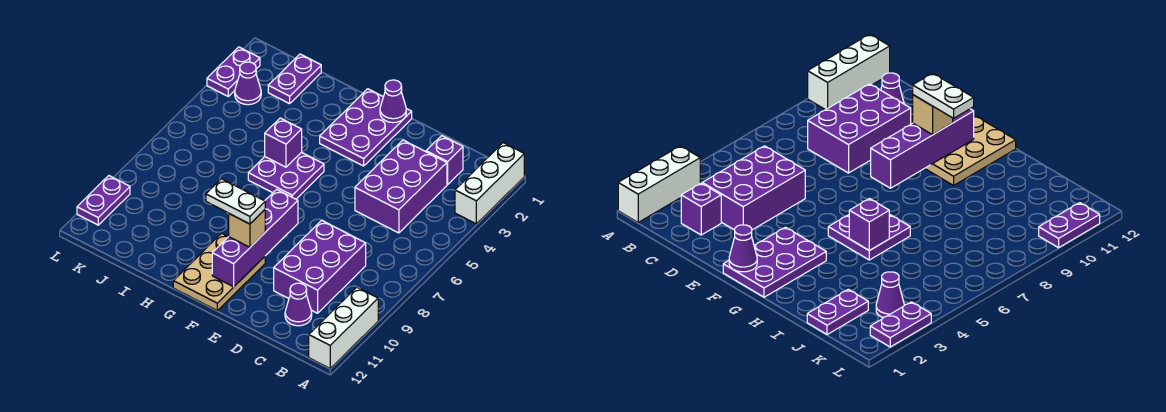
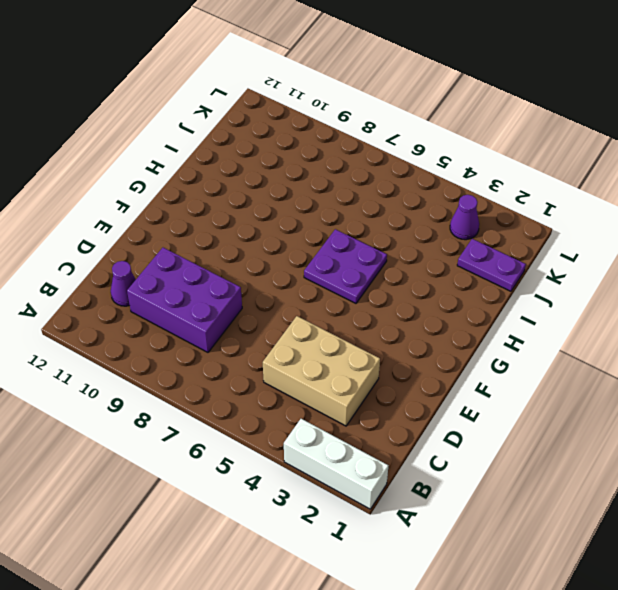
tan 2x3 brick [263,316,380,426] -> purple 2x3 brick [355,140,447,233]
none -> white 1x3 brick [309,287,378,368]
none -> purple 1x1 brick [426,136,463,185]
none -> purple 2x3 plate [320,89,412,166]

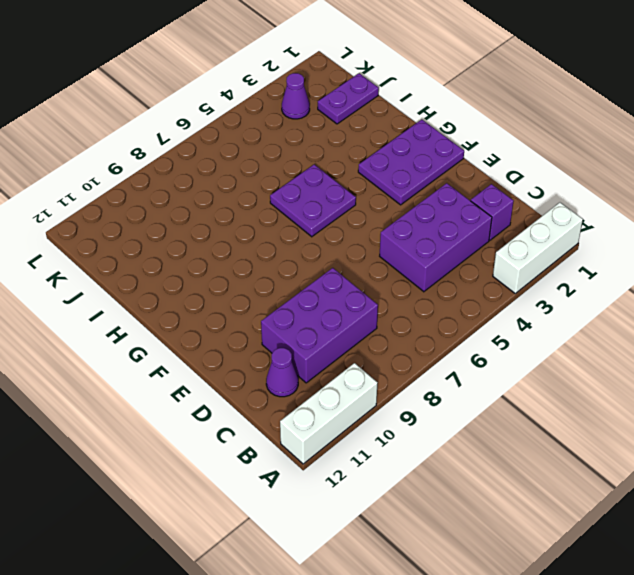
none -> tan 2x3 plate [173,233,265,310]
none -> purple 1x2 plate [207,47,260,96]
none -> purple 1x2 plate [77,176,130,225]

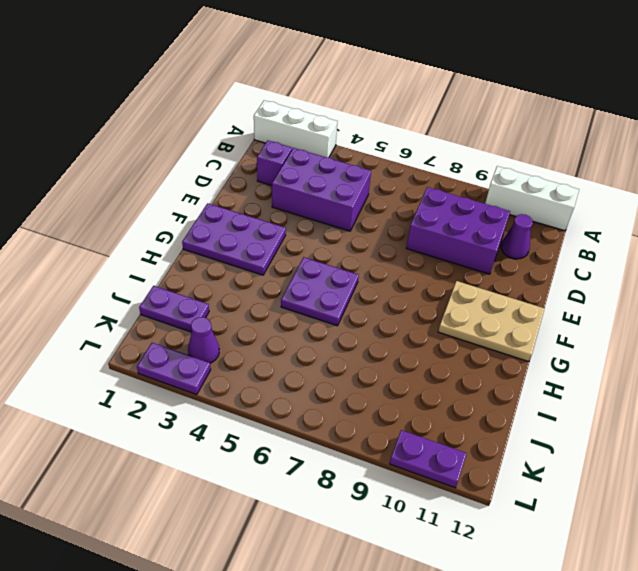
none -> purple 1x1 cone [380,80,406,123]
none -> purple 1x4 brick [212,189,298,287]
none -> purple 1x1 brick [265,118,302,167]

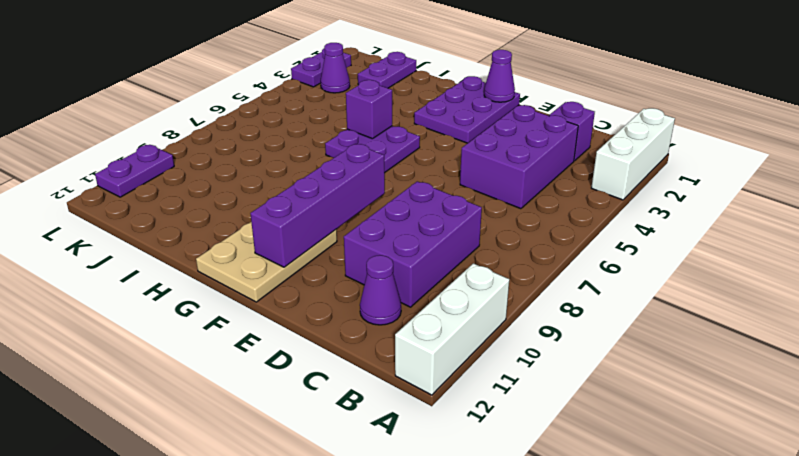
none -> tan 1x1 brick [229,210,265,247]
none -> white 1x2 plate [206,179,265,224]

